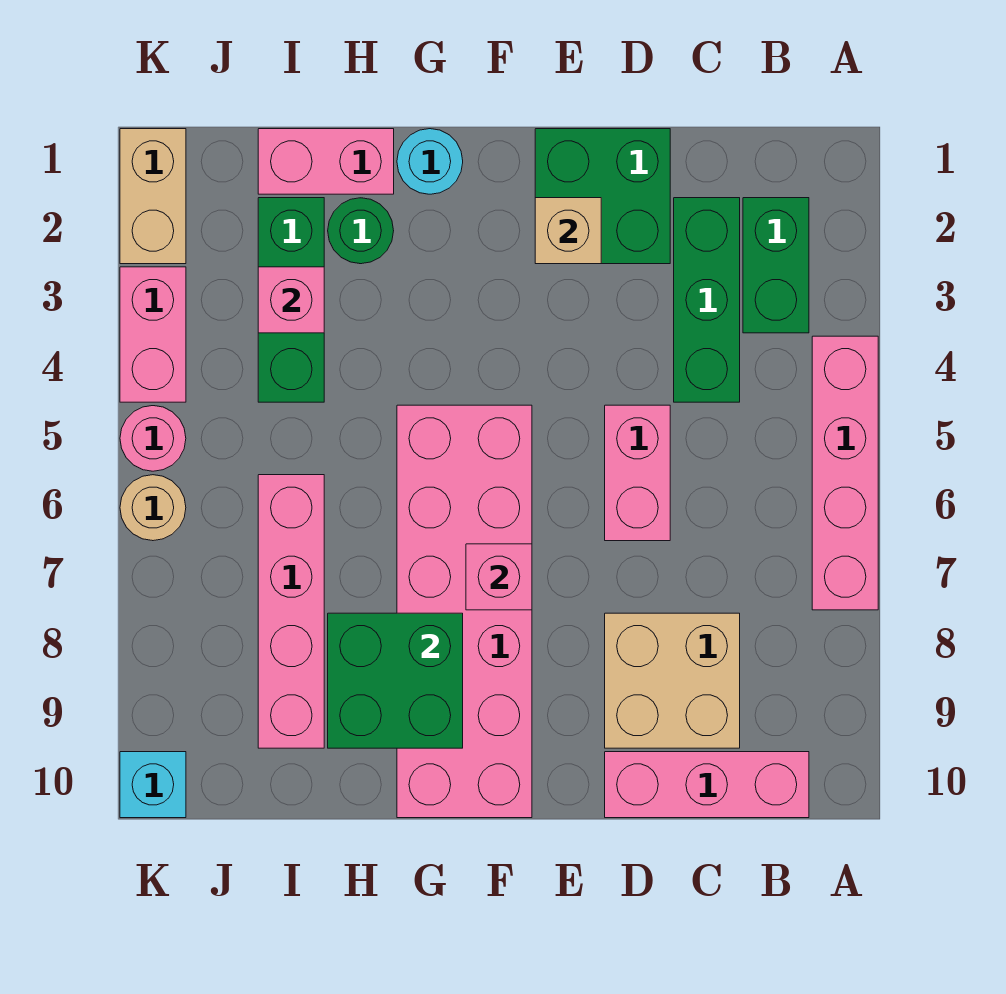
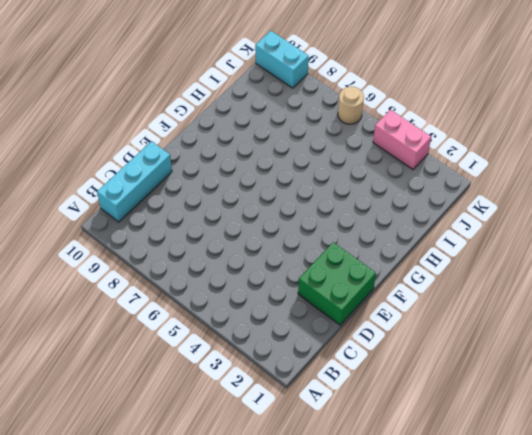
cyan 1x3 brick [97,141,172,222] -> pink 1x3 brick [605,752,809,818]
cyan 1x2 brick [255,31,309,88] -> cyan 1x1 brick [120,752,186,818]
none -> pink 1x4 brick [812,336,878,610]
none -> green 1x2 brick [743,198,809,333]
none -> green 1x3 brick [674,198,740,402]

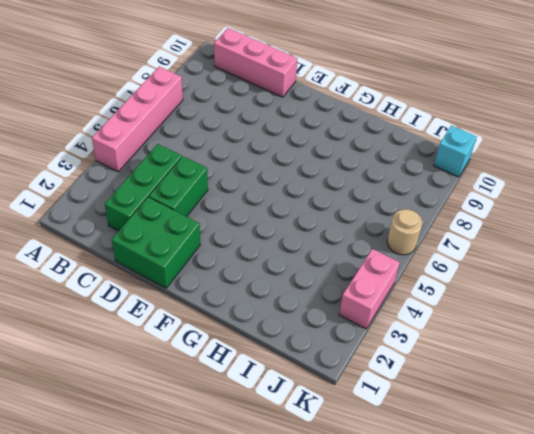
green 1x2 brick [149,156,208,217] -> green 1x2 brick moved to [743,198,809,333]
none -> tan 2x2 brick [605,613,740,748]
none -> pink 1x2 brick [605,405,670,541]
none -> pink 2x6 brick [397,405,532,818]

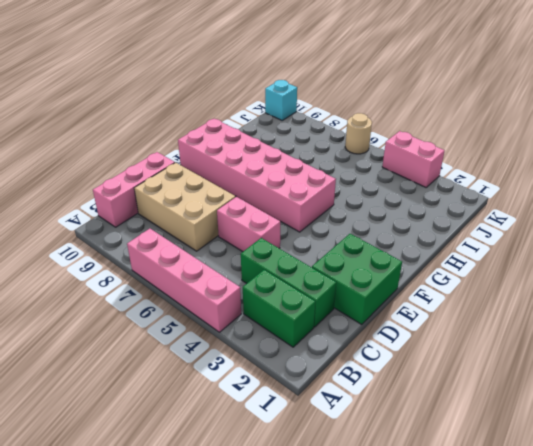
tan 2x3 brick [134,163,235,251] -> tan 2x2 brick [605,613,740,748]
none -> cyan 1x1 round brick [397,129,463,194]
none -> pink 1x2 brick [258,129,394,194]
none -> green 1x1 round brick [328,198,394,264]

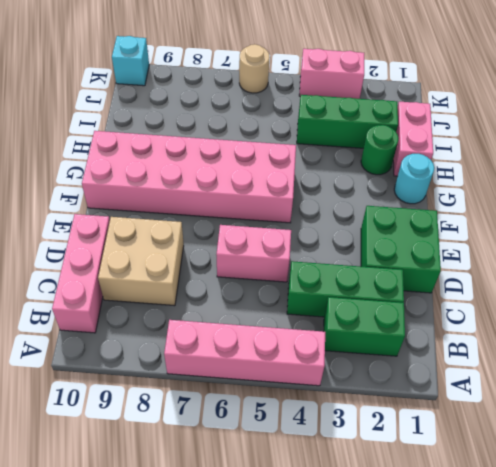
none -> pink 1x4 brick [258,475,324,748]
none -> tan 1x2 brick [120,129,186,264]
none -> pink 1x1 round brick [120,406,186,471]

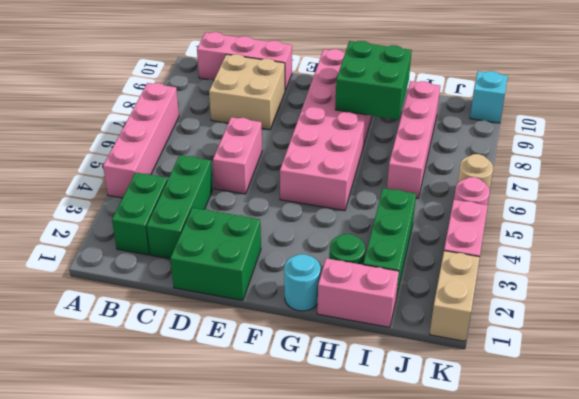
none -> tan 1x1 brick [535,198,601,264]
none -> pink 1x1 brick [466,544,532,610]
none -> pink 1x1 brick [258,267,324,333]

